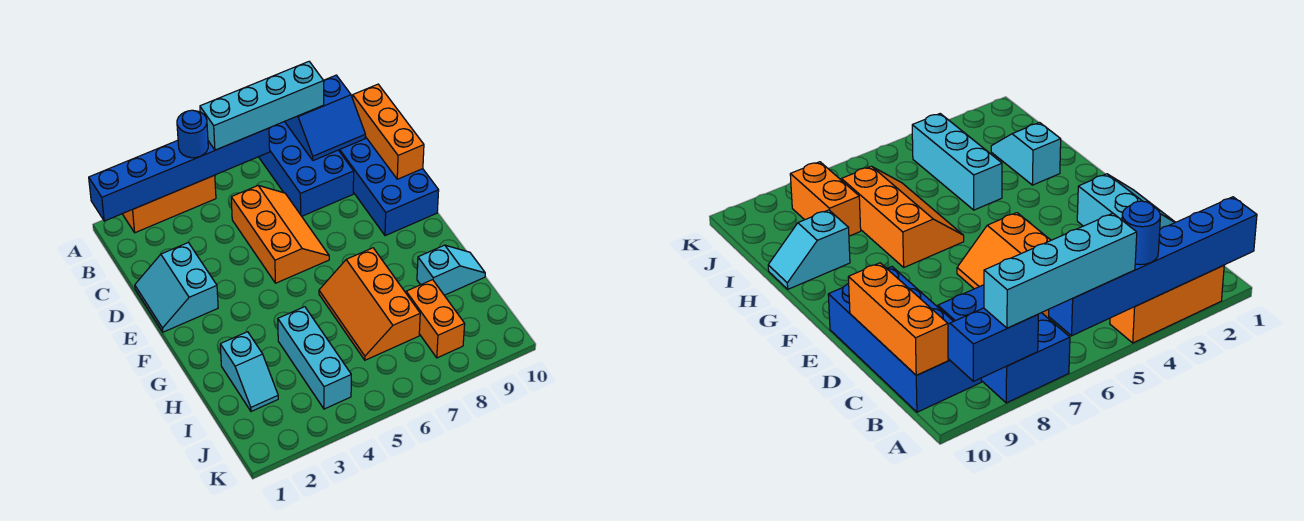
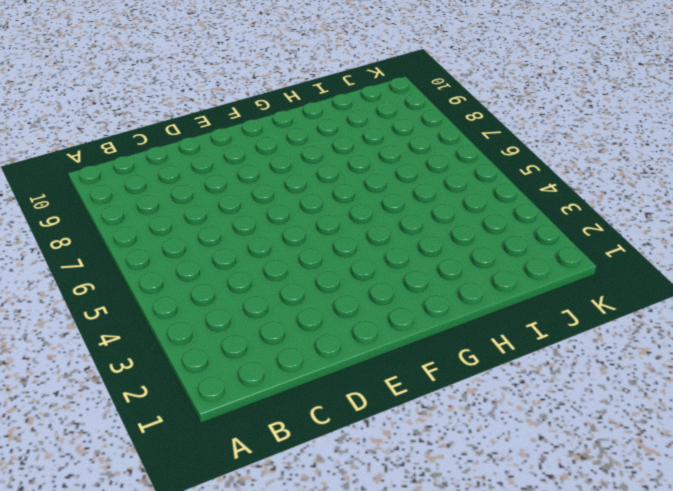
none -> orange 1x3 brick [123,175,216,233]
none -> blue 2x3 brick [259,122,354,216]
none -> blue 2x4 brick [339,137,439,236]

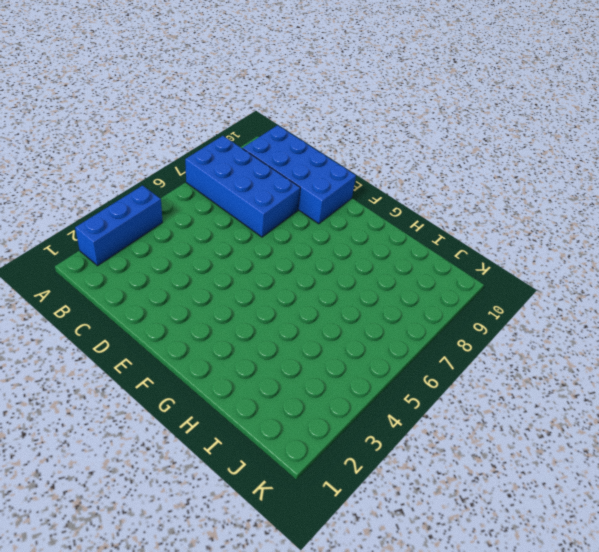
blue 1x3 brick [75,185,163,266] -> orange 1x3 brick [123,175,216,233]
blue 2x4 brick [185,136,300,237] -> blue 2x3 brick [259,122,354,216]
none -> orange 2x3 slope [231,186,329,283]
none -> cyan 2x2 slope [135,243,218,332]
none -> orange 2x3 slope [319,248,420,360]

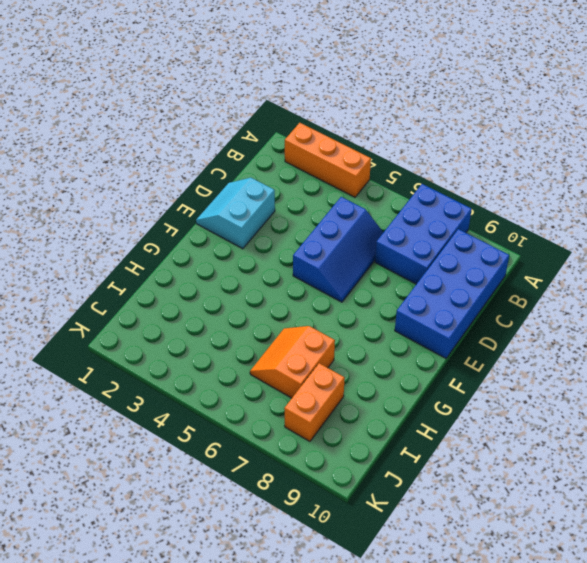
blue 2x3 slope [293,197,384,302] -> orange 2x3 slope [231,186,329,283]
orange 2x2 slope [250,326,335,398] -> orange 2x3 slope [319,248,420,360]
none -> cyan 1x2 slope [220,332,278,411]
none -> cyan 1x3 brick [278,307,351,409]
none -> cyan 1x2 slope [417,245,485,295]

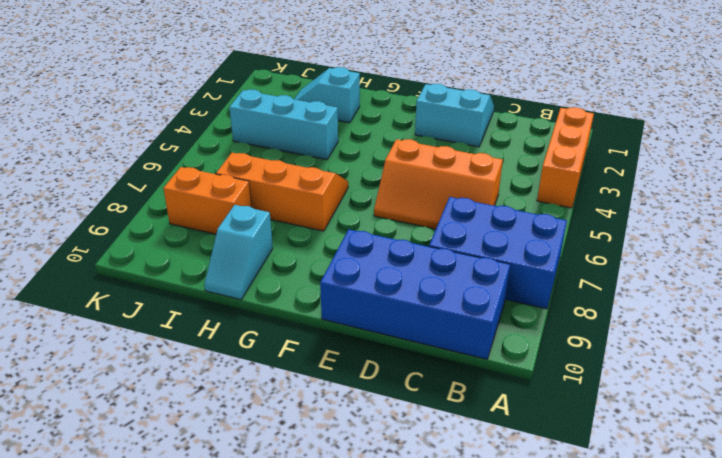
none -> blue 1x6 brick [89,128,270,221]
none -> blue 2x2 slope [285,75,365,161]
none -> orange 1x3 brick [353,84,424,179]

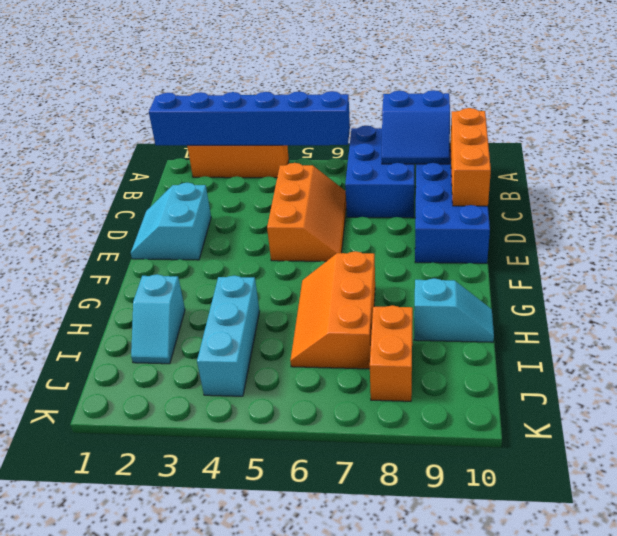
none -> blue 1x1 round brick [177,110,208,158]
none -> cyan 1x4 brick [200,62,324,150]

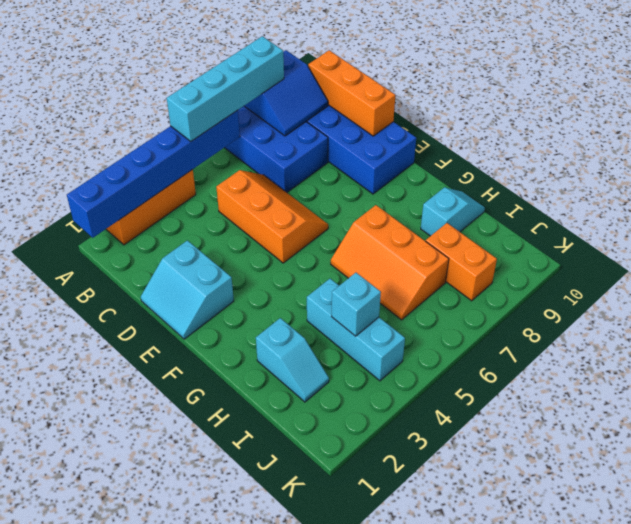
cyan 1x1 brick [331,273,381,336] -> none
none -> blue 1x1 round brick [177,110,208,158]

